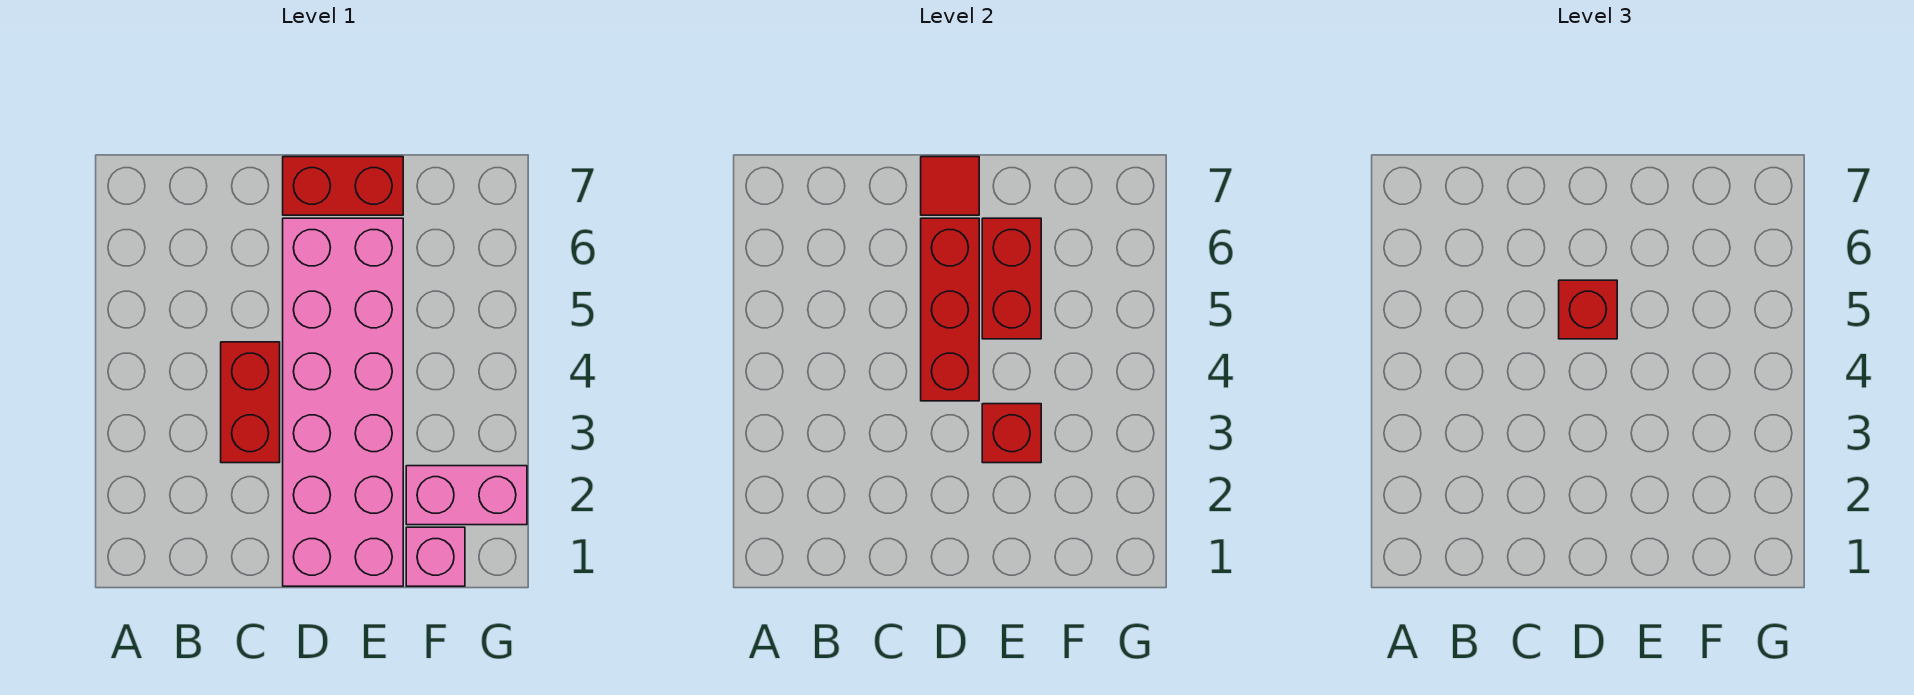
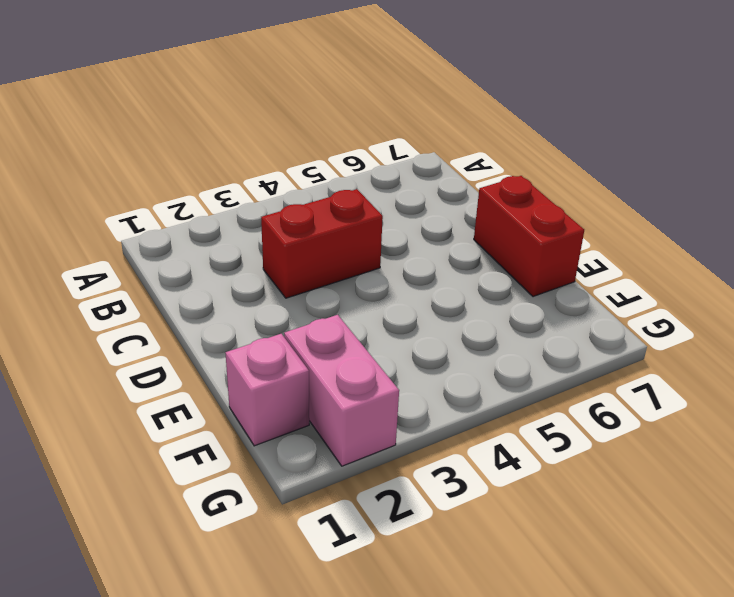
none -> pink 2x6 brick [283,218,403,586]
none -> red 1x3 brick [921,218,979,401]

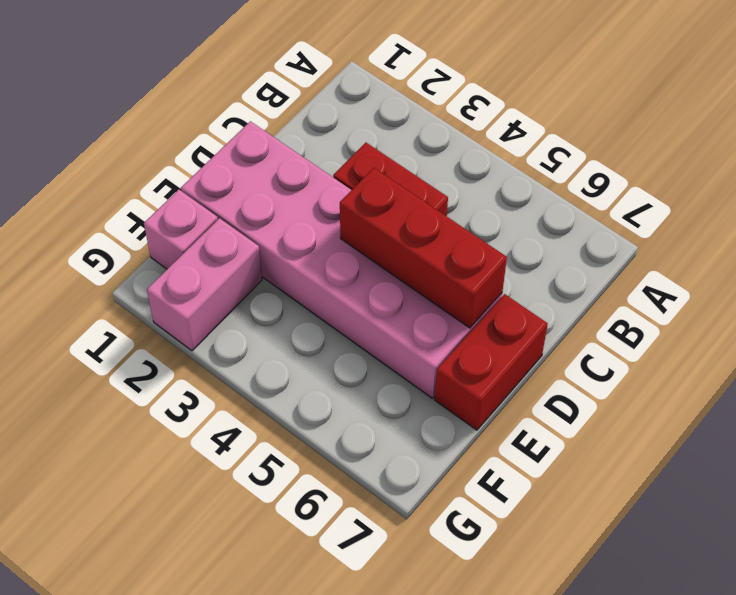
none -> red 1x1 tile [921,157,979,215]
none -> red 1x1 brick [982,404,1041,463]

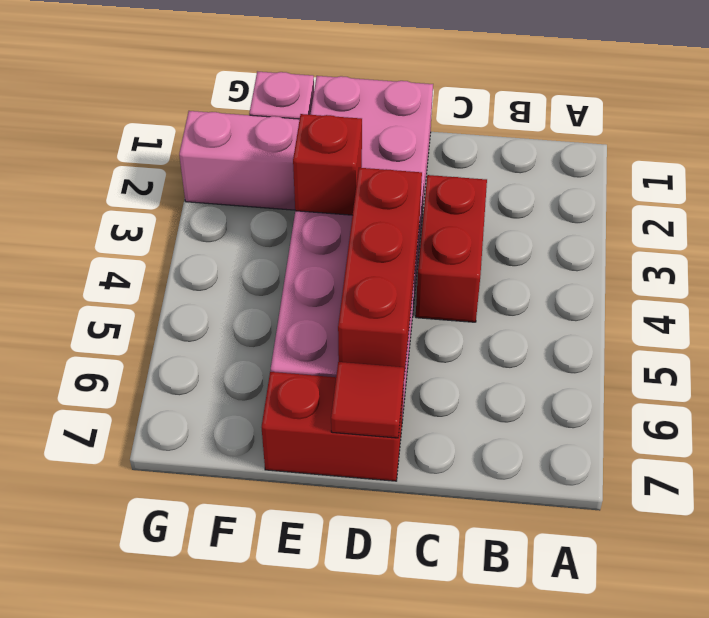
none -> red 1x2 brick [982,218,1041,339]
none -> red 1x1 brick [1559,280,1617,339]

